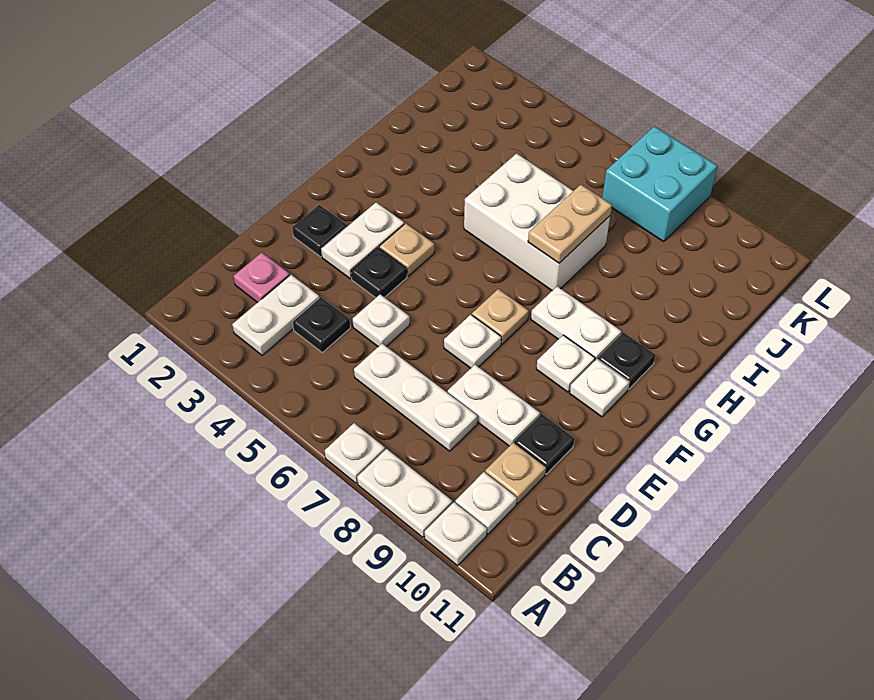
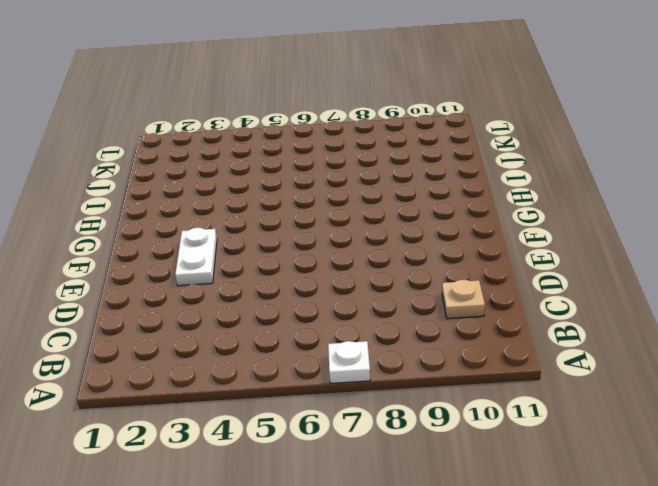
none -> white 1x2 plate [357,449,452,537]
none -> white 1x1 plate [425,502,487,566]
none -> white 1x2 plate [232,275,319,355]

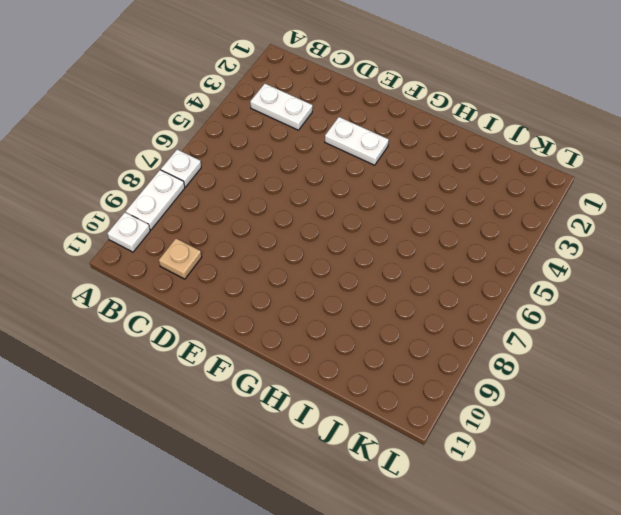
none -> white 1x1 plate [455,472,517,534]
none -> pink 1x1 plate [234,253,290,303]
none -> black 1x1 plate [293,297,350,353]

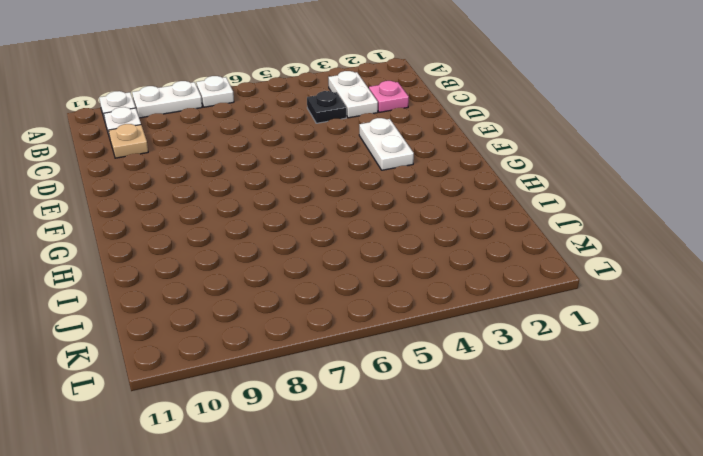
none -> white 1x3 plate [354,344,478,451]
none -> white 1x1 plate [353,295,410,347]
none -> white 1x2 plate [448,365,540,446]

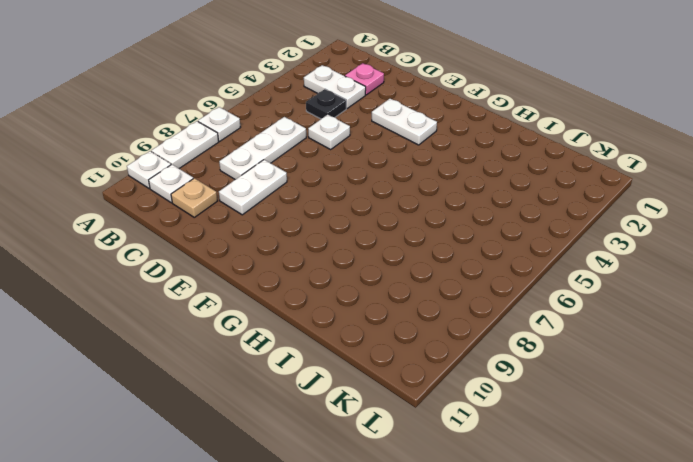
none -> black 1x1 plate [514,414,574,474]
none -> black 1x1 plate [292,205,347,257]
none -> black 1x1 plate [351,248,407,298]

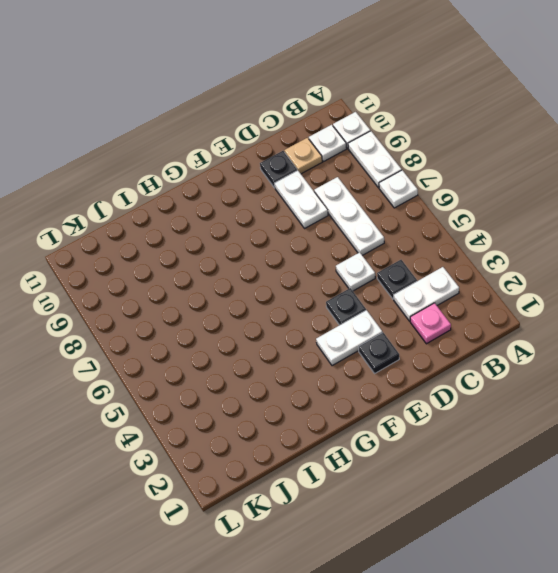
none -> white 1x1 plate [444,315,501,368]
none -> tan 1x1 plate [379,223,434,276]
none -> tan 1x1 plate [472,289,529,344]

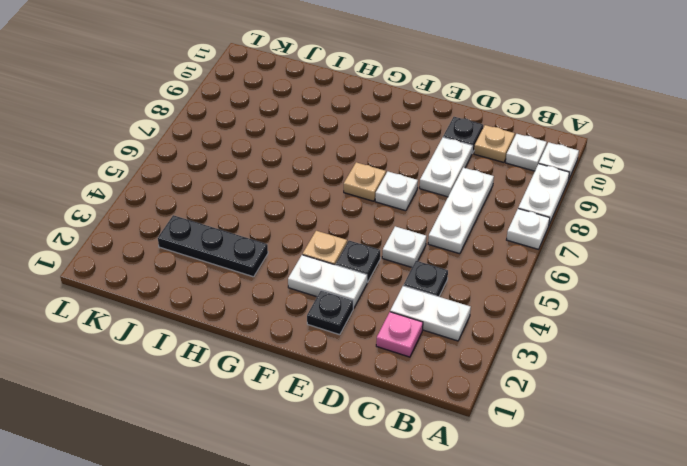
black 1x3 plate [158,215,268,277] -> none
none -> white 1x1 plate [536,335,595,392]
none -> white 1x1 plate [570,359,629,417]
none -> white 1x2 plate [531,286,622,360]

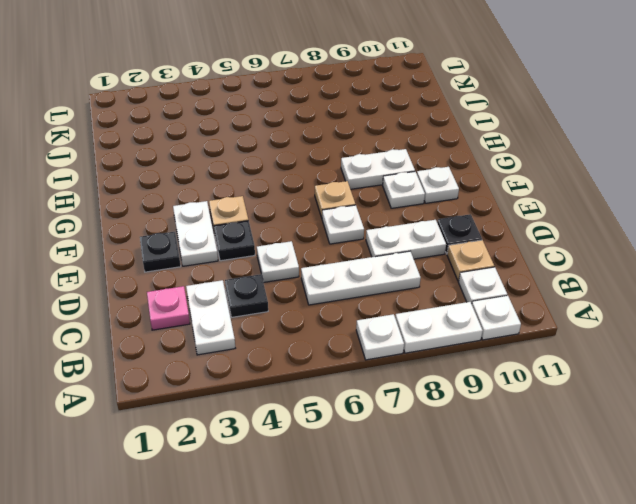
none -> black 1x1 plate [598,332,656,389]
none -> white 2x3 brick [464,154,610,291]
none -> cyan 2x2 brick [602,126,717,242]

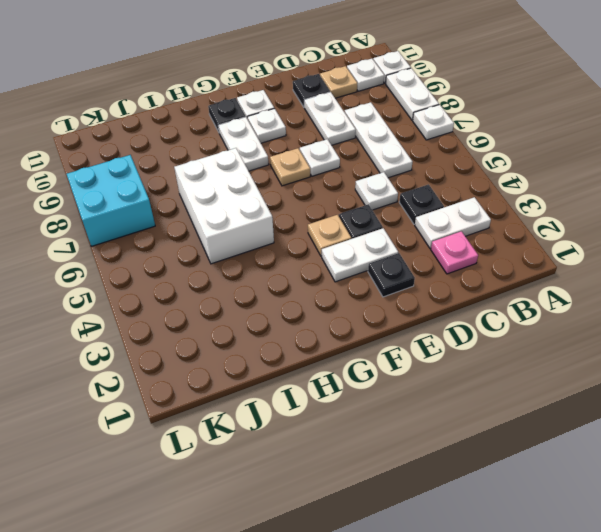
none -> tan 1x2 plate [528,185,612,263]

